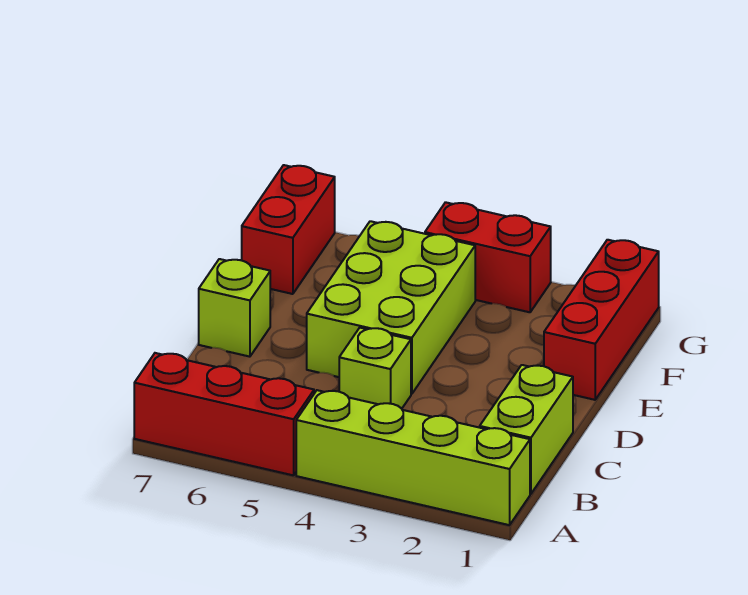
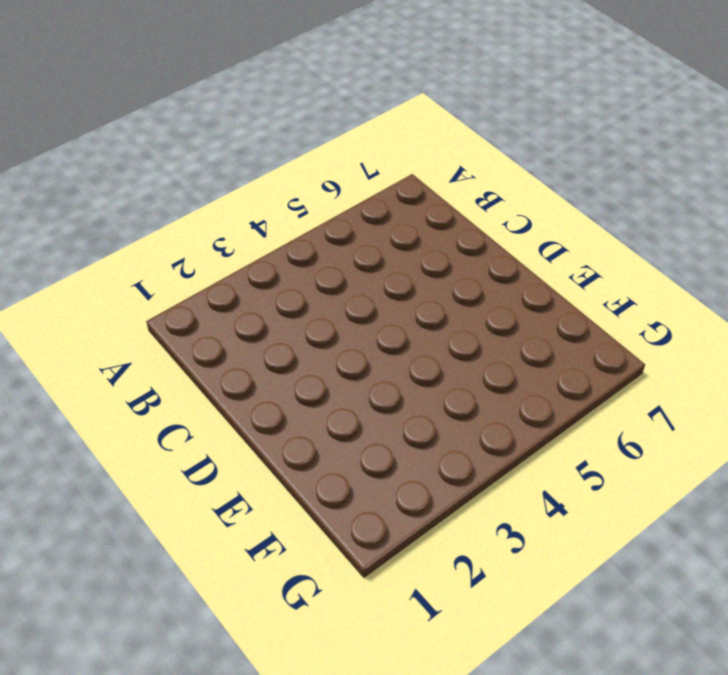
none -> lime 1x4 brick [296,390,530,525]
none -> red 1x3 brick [134,353,314,475]

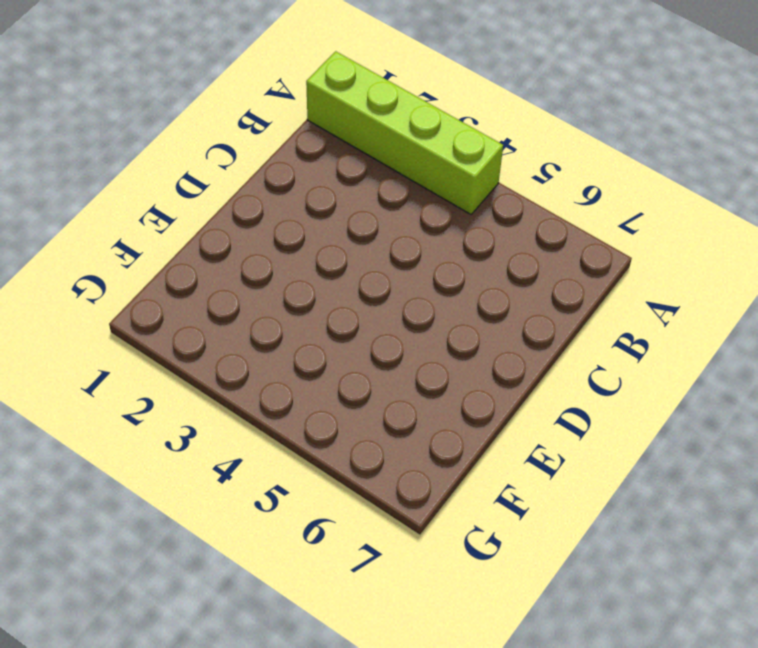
none -> red 1x3 brick [134,353,314,475]
none -> lime 1x2 brick [480,365,573,494]

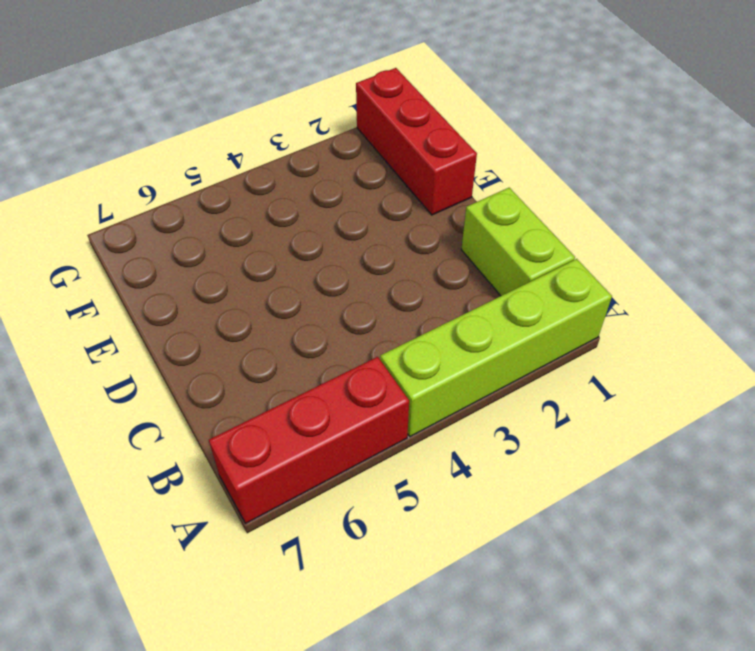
none -> lime 1x1 brick [339,328,411,409]
none -> lime 2x3 brick [307,221,475,394]

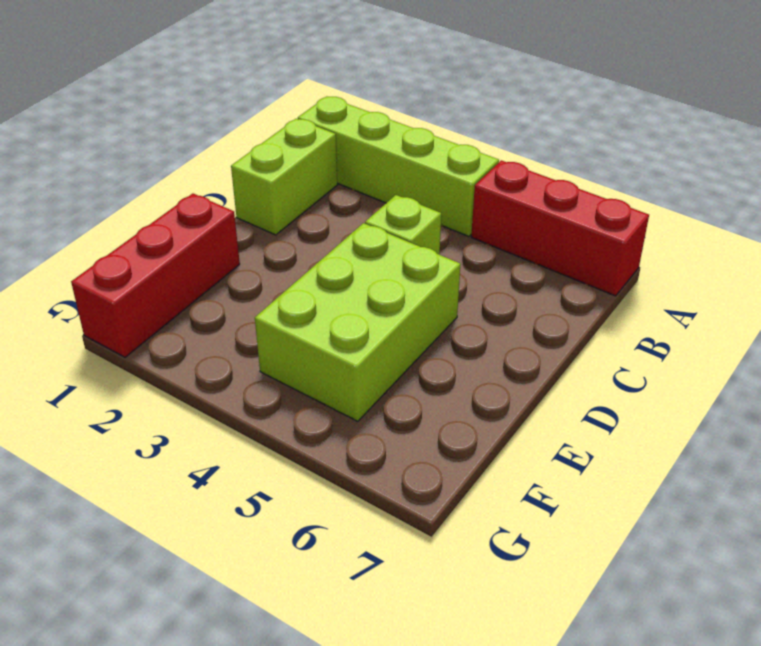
none -> lime 1x1 brick [199,259,270,357]
none -> red 1x2 brick [242,165,335,294]

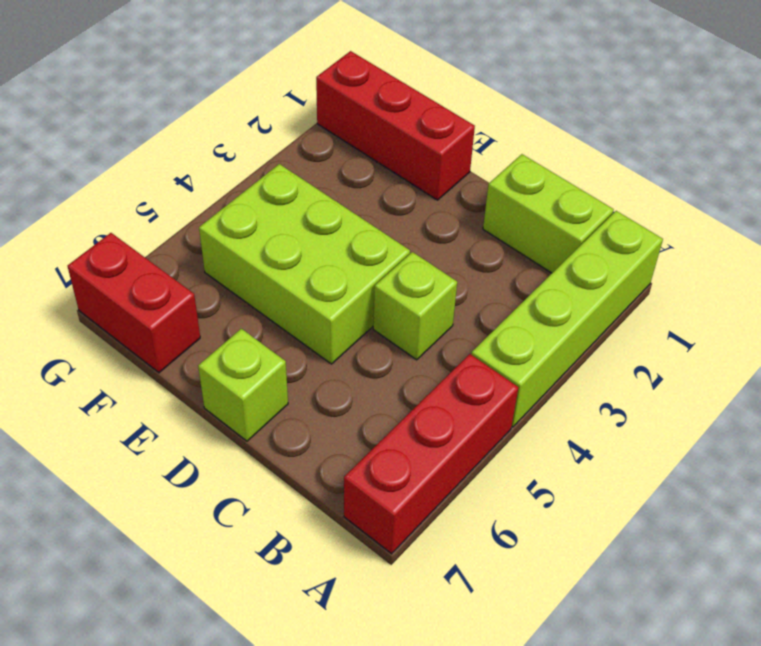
none -> red 1x2 brick [425,202,551,312]

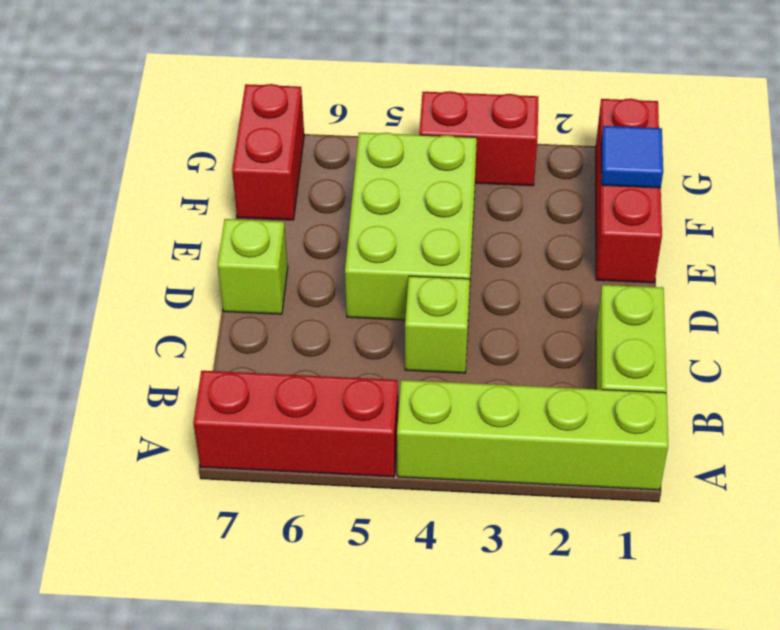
blue 1x1 tile [601,126,663,188] -> none

